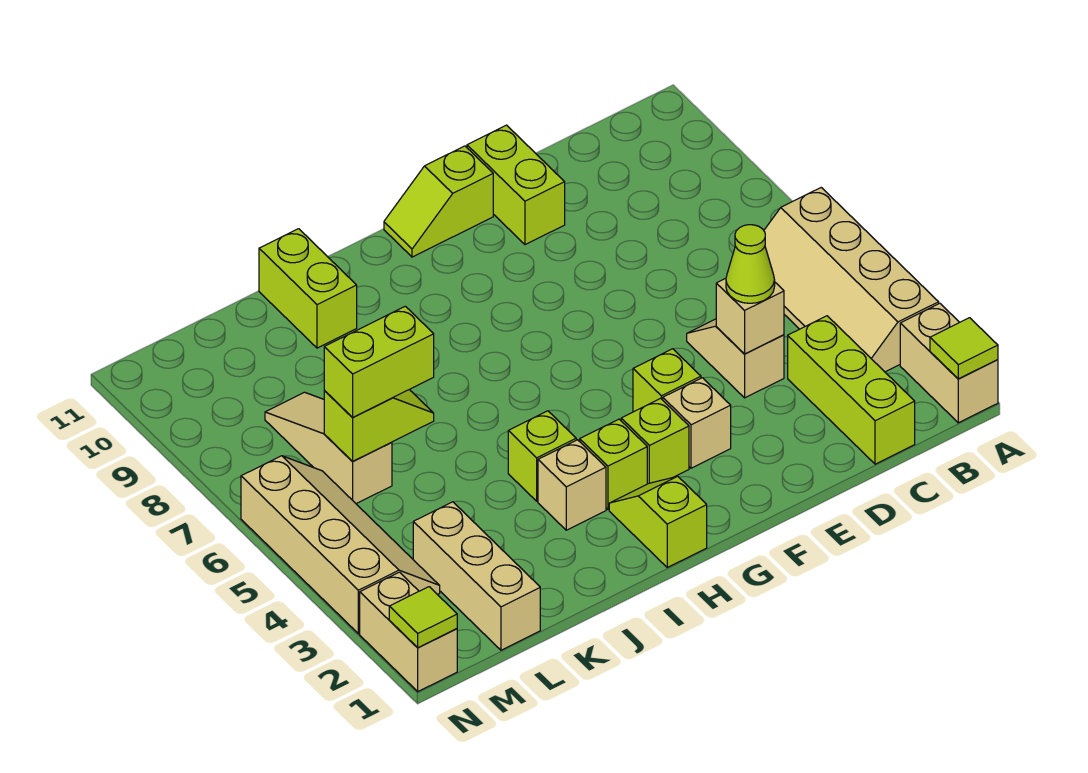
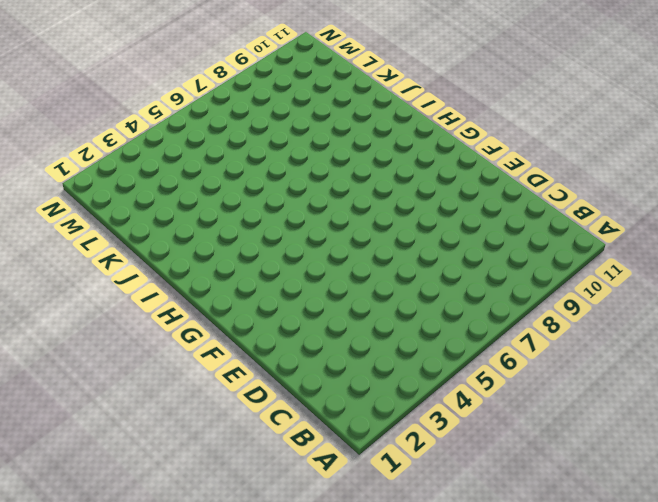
none -> tan 1x2 brick [900,303,998,423]
none -> tan 2x4 slope [764,188,939,372]
none -> lime 1x3 brick [788,316,915,464]

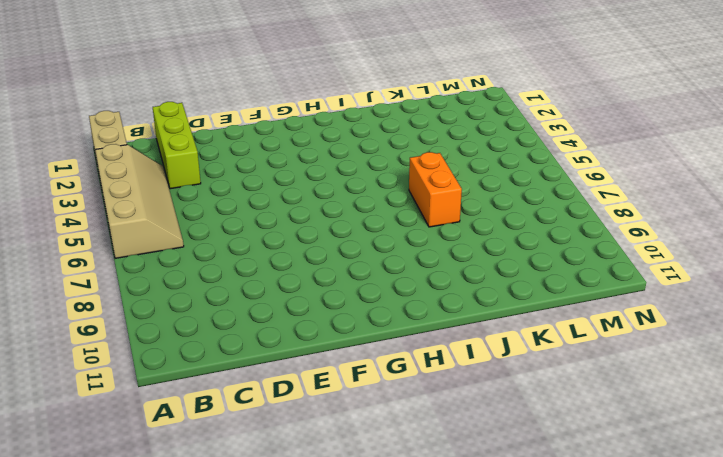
orange 1x2 brick [409,152,462,227] -> none
none -> tan 1x2 slope [687,319,784,398]
none -> lime 1x2 brick [467,125,565,245]
none -> tan 1x1 brick [663,378,731,468]

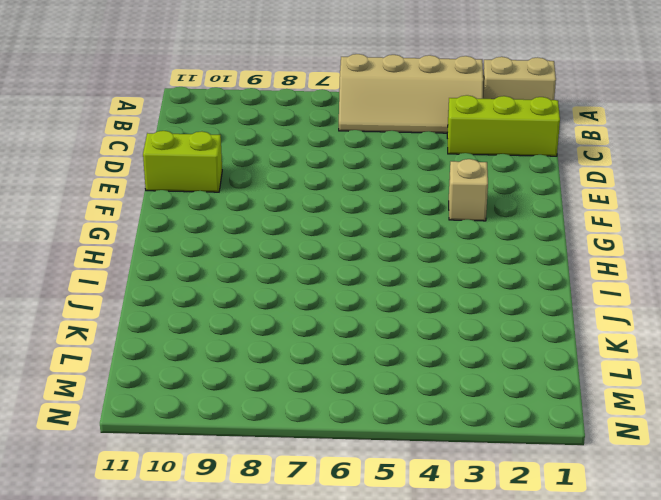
none -> tan 1x2 slope [687,319,784,398]
none -> lime 1x1 brick [633,349,701,412]
none -> lime 1x2 slope [384,146,493,257]

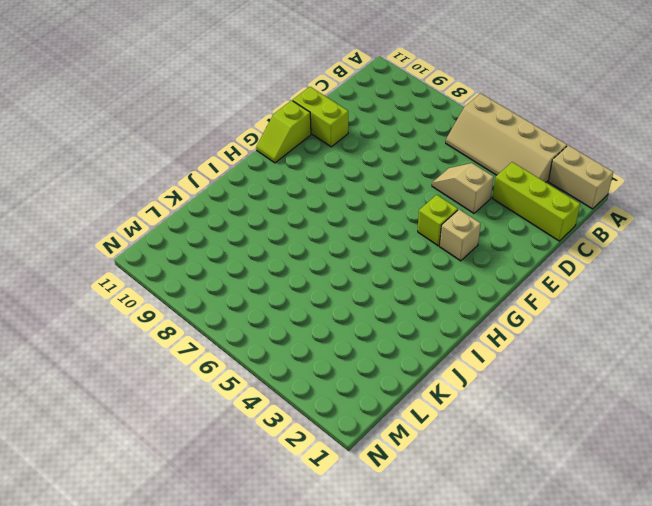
none -> lime 1x1 brick [621,398,689,484]
none -> lime 1x2 slope [609,476,707,567]
none -> lime 1x1 brick [580,419,647,509]

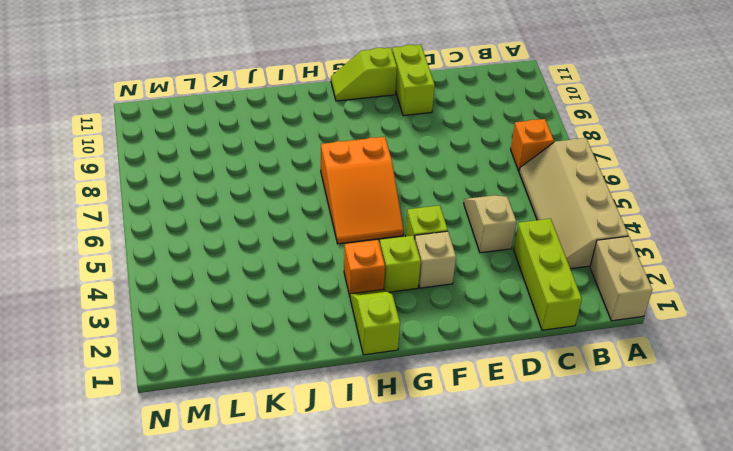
orange 1x1 brick [511,119,554,171] -> none
orange 2x3 slope [321,137,404,244] -> none
orange 1x1 brick [344,240,385,296] -> lime 1x1 brick [580,419,647,509]
none -> tan 1x1 brick [538,440,606,530]
none -> lime 1x1 brick [508,411,576,501]
none -> lime 1x2 brick [259,229,357,348]

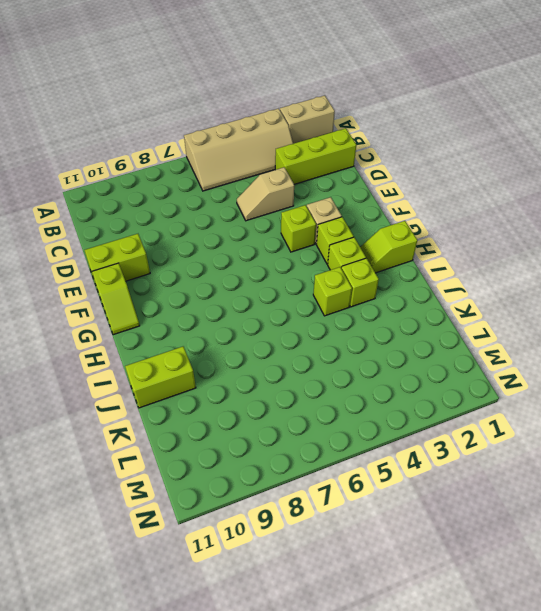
lime 1x1 brick [341,258,379,307] -> tan 1x1 brick [538,440,606,530]
none -> tan 1x3 brick [413,502,540,650]
none -> tan 1x3 slope [265,392,392,504]
none -> tan 2x4 slope [241,456,440,634]

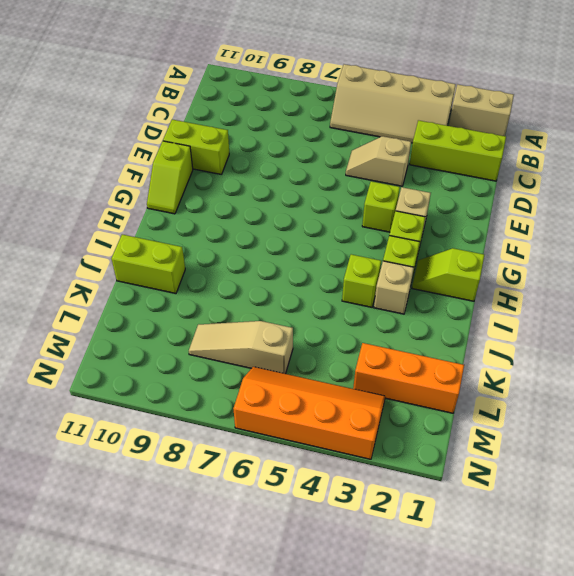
orange 1x3 brick [353,343,464,413] -> tan 1x3 brick [413,502,540,650]
orange 2x4 slope [233,367,385,459] -> tan 2x4 slope [241,456,440,634]
none -> tan 1x2 brick [360,572,457,691]
none -> lime 1x1 tile [930,318,998,379]
none -> tan 1x1 brick [716,278,784,354]

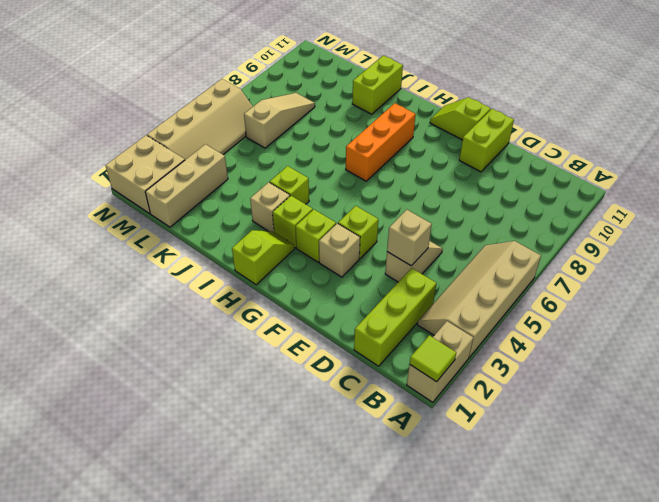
orange 1x3 brick [346,103,416,181] -> none
tan 2x2 brick [105,135,185,214] -> tan 1x2 brick [360,572,457,691]
none -> lime 1x2 slope [324,390,434,461]
none -> lime 1x1 tile [389,587,457,648]
none -> lime 1x1 cone [726,225,775,303]

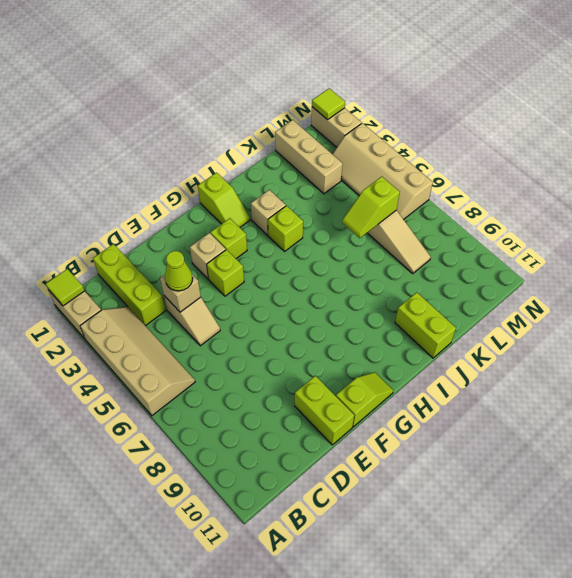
none -> lime 1x1 brick [580,419,647,509]
none -> lime 1x2 brick [324,306,434,418]

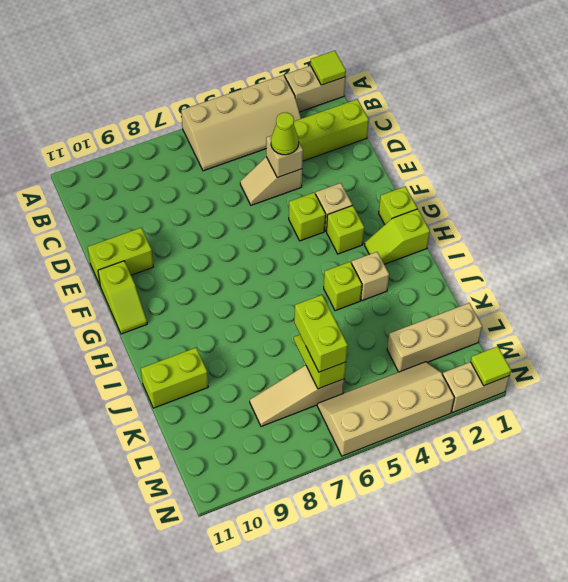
lime 1x1 brick [379,186,417,225] -> lime 1x1 brick moved to [580,419,647,509]

